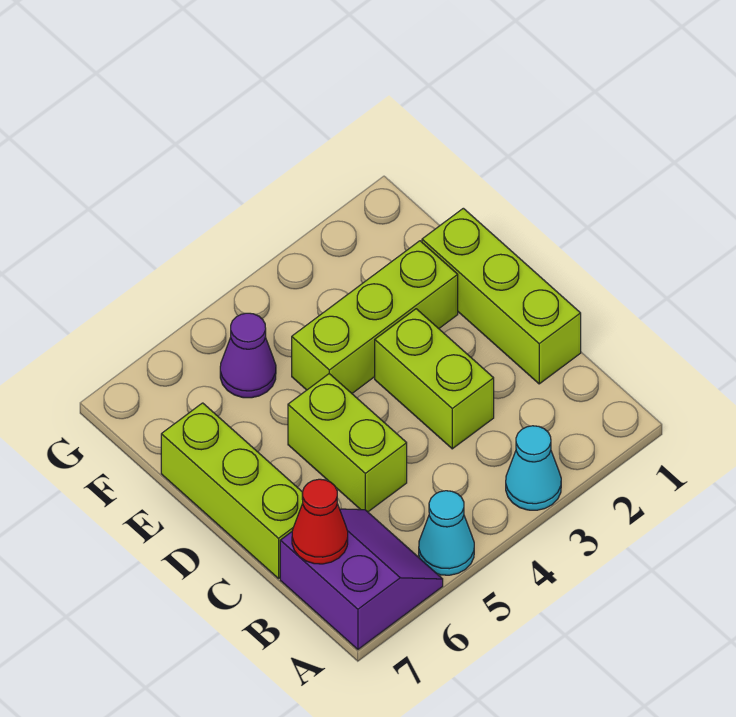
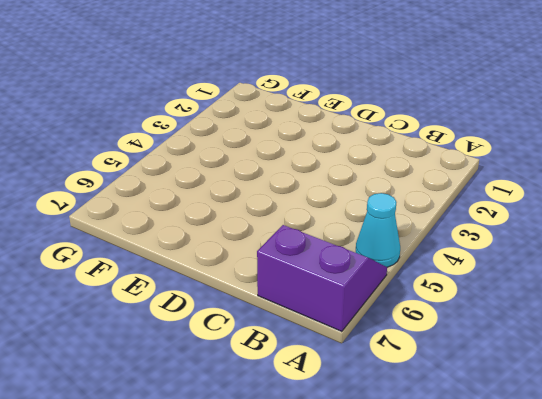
none -> cyan 1x1 cone [506,426,561,510]
none -> lime 1x3 brick [422,208,581,384]

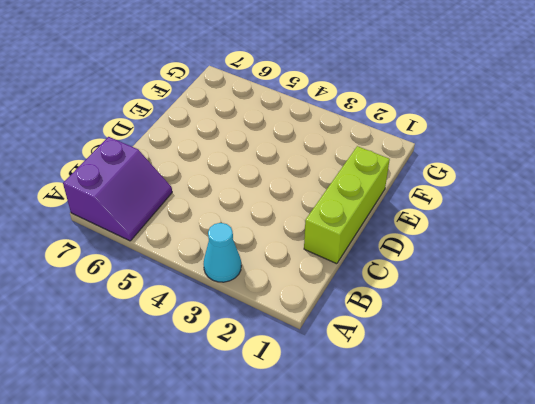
none -> cyan 1x1 cone [419,491,474,575]
none -> lime 1x2 brick [375,309,494,449]

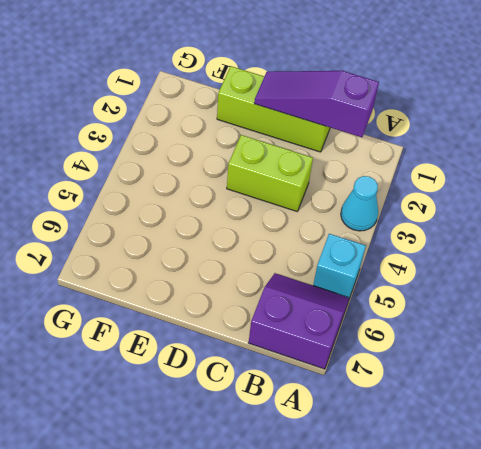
cyan 1x1 brick [313,234,366,298] -> cyan 1x1 cone [419,491,474,575]
purple 1x3 slope [254,71,379,137] -> none
none -> lime 1x2 brick [288,374,407,512]
none -> lime 1x3 brick [161,403,303,578]

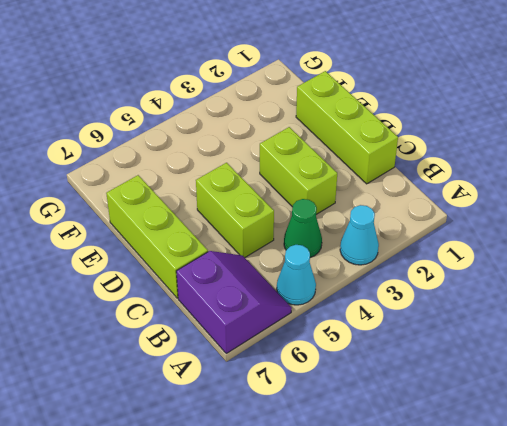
green 1x1 cone [284,199,322,258] -> none
none -> lime 1x3 brick [292,241,458,393]
none -> purple 1x1 cone [220,313,276,398]

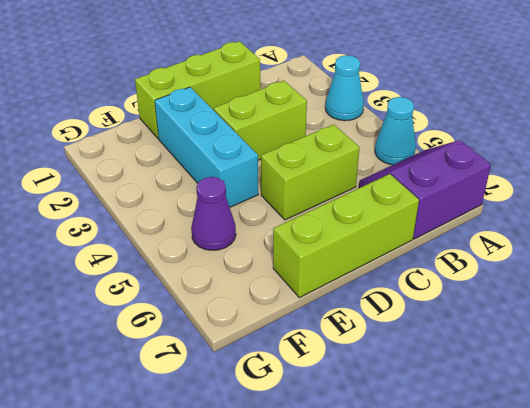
cyan 1x3 brick [155,87,258,207] -> lime 1x3 brick [292,241,458,393]
none -> red 1x1 cone [292,479,348,564]

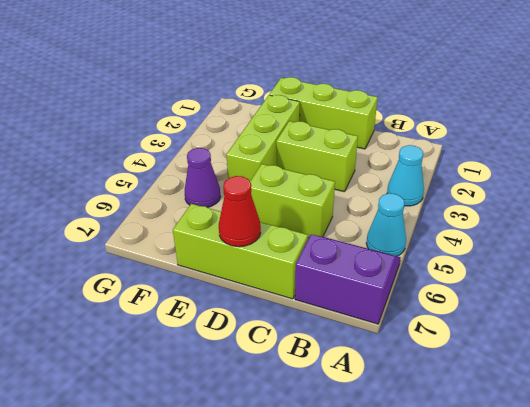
red 1x1 cone [219,176,261,247] -> red 1x1 cone moved to [292,479,348,564]

